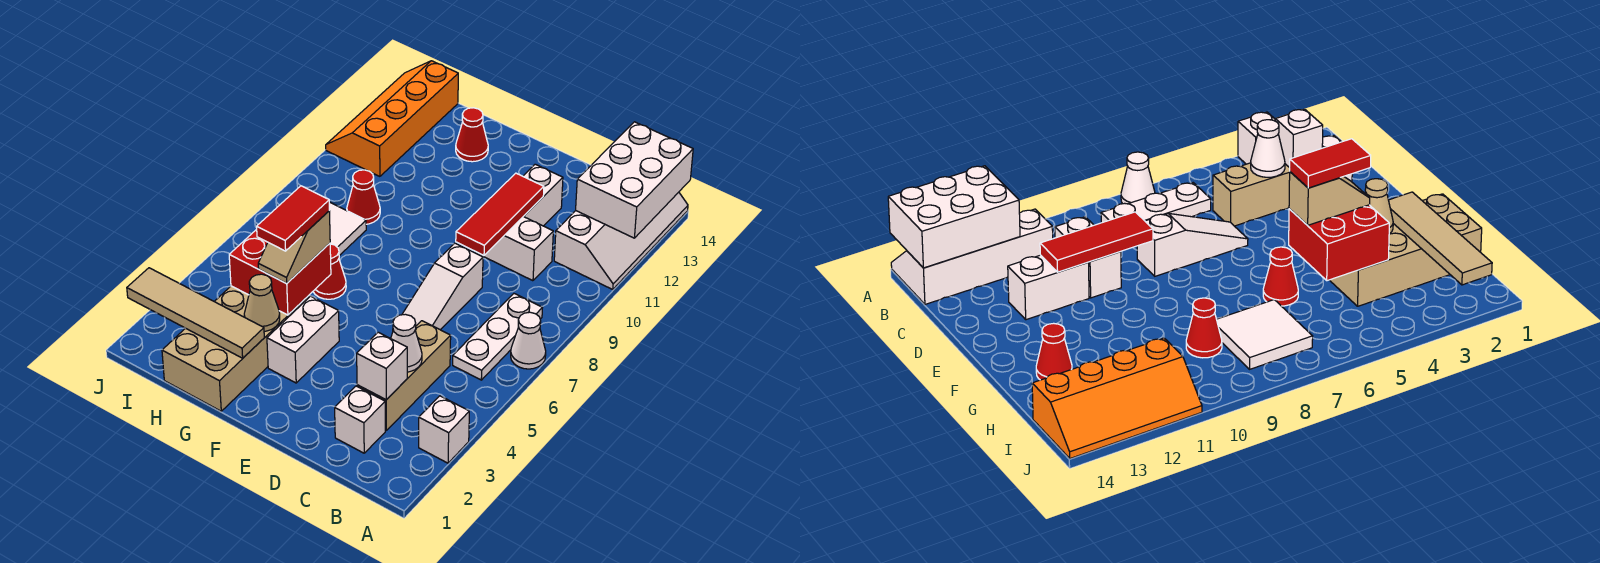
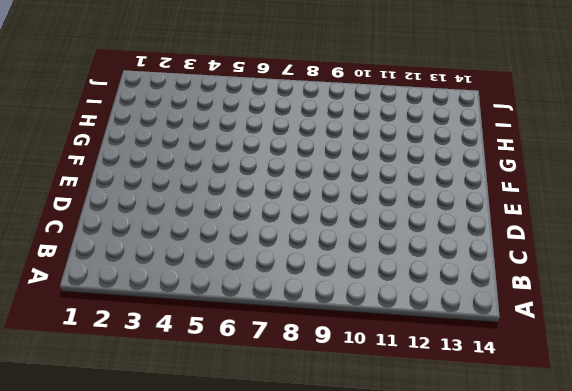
none -> white 1x1 brick [419,396,469,463]
none -> white 1x1 cone [511,312,546,369]
none -> white 2x4 slope [554,192,688,289]

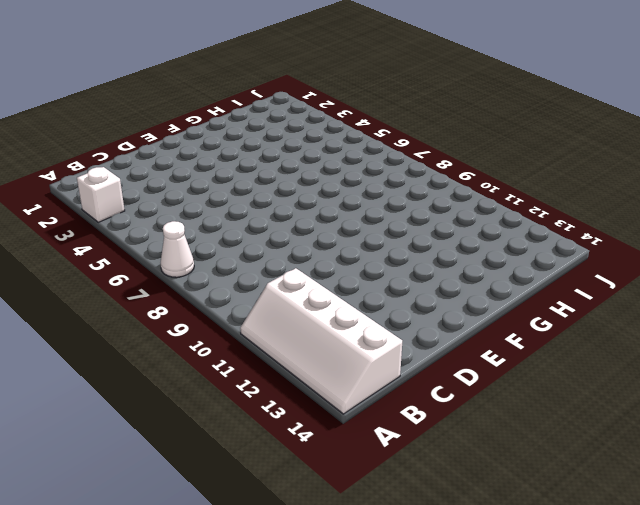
none -> white 1x3 plate [453,294,542,380]
none -> white 1x1 brick [335,386,385,453]
none -> tan 1x3 brick [357,321,451,430]

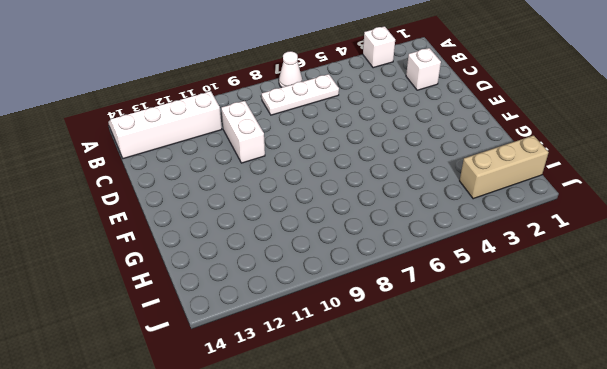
tan 1x3 brick [460,135,549,199] -> tan 1x3 brick moved to [357,321,451,430]
none -> white 1x3 slope [402,243,483,330]
none -> white 1x2 brick [523,164,563,226]
none -> white 1x2 brick [267,296,339,383]

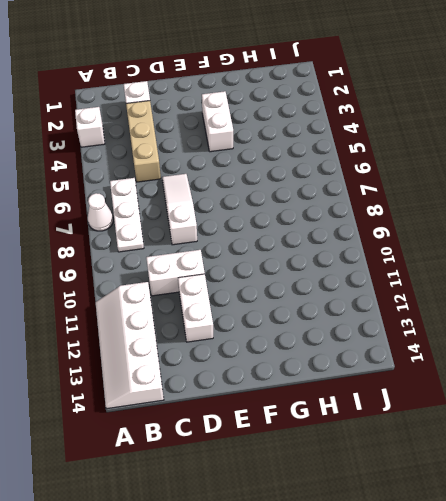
none -> tan 2x4 brick [162,286,309,411]
none -> red 1x1 cone [313,244,346,299]
none -> red 1x1 cone [456,108,488,162]

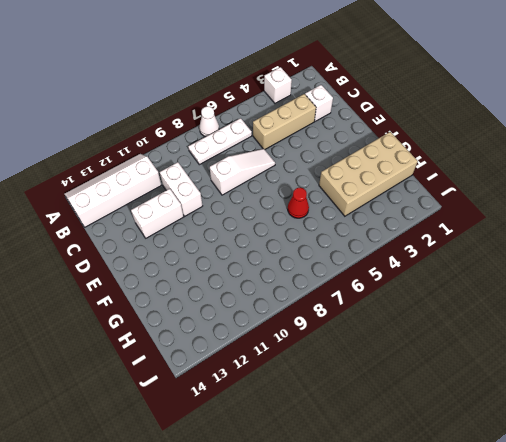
none -> white 1x2 brick [267,296,339,383]
none -> red 1x1 cone [456,108,488,162]
none -> white 2x2 tile [329,202,366,256]

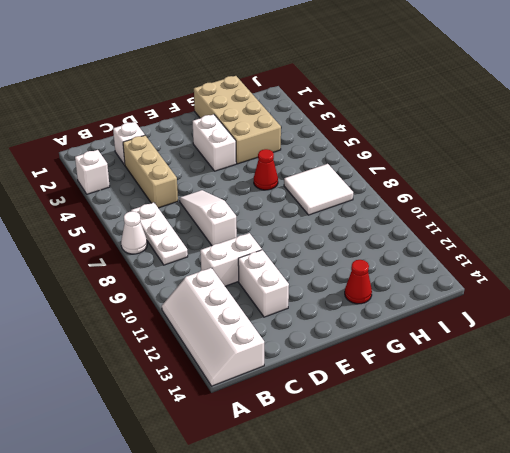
none -> red 1x1 cone [347,170,380,224]
none -> orange 2x4 slope [326,61,458,176]
none -> white 2x3 brick [576,122,693,238]

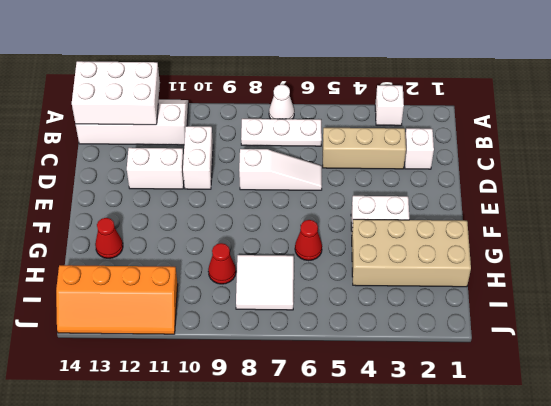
none -> white 1x1 brick [357,332,407,400]
none -> white 1x1 cone [391,314,422,372]
none -> red 1x3 tile [456,173,544,255]

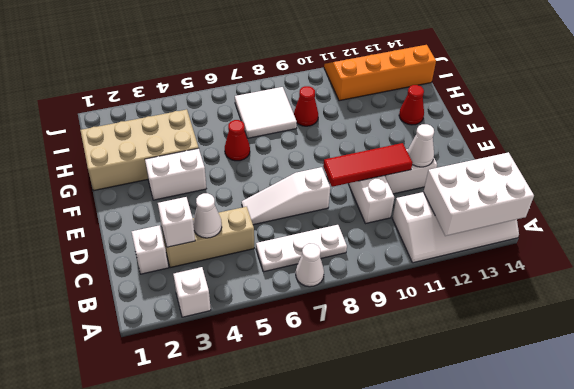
white 1x1 cone [407,124,434,167] -> none
none -> tan 1x4 tile [127,268,264,358]
none -> tan 1x1 cone [244,274,280,331]
none -> red 2x2 brick [229,229,331,315]

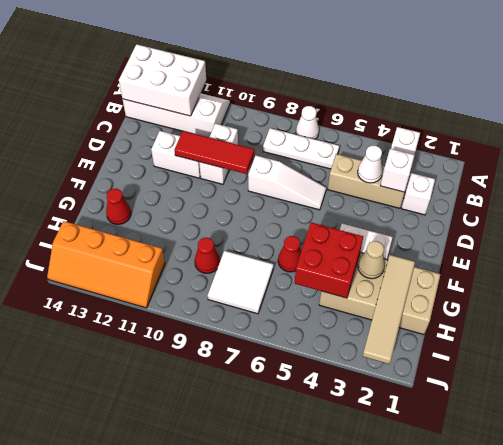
none -> tan 1x2 slope [258,211,330,283]
none -> red 1x2 tile [257,186,329,251]

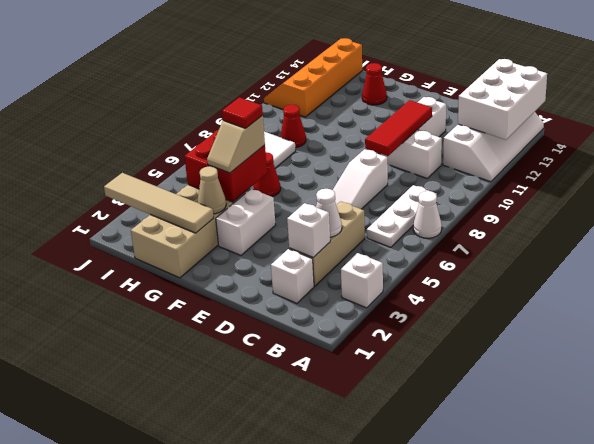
red 1x1 tile [222,97,263,128] -> red 1x2 tile [257,186,329,251]

